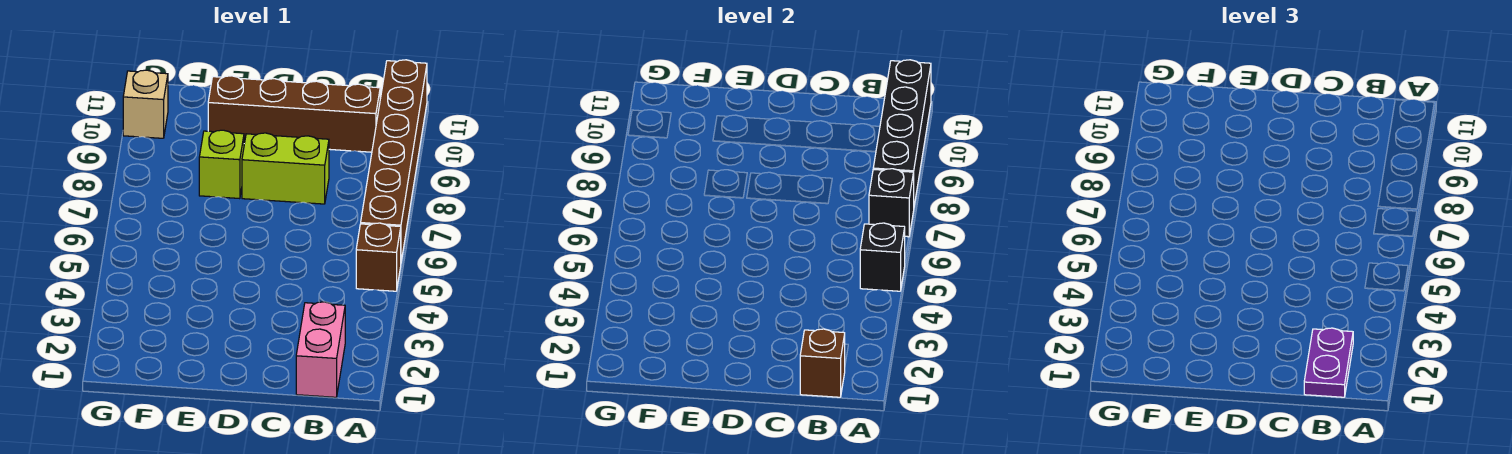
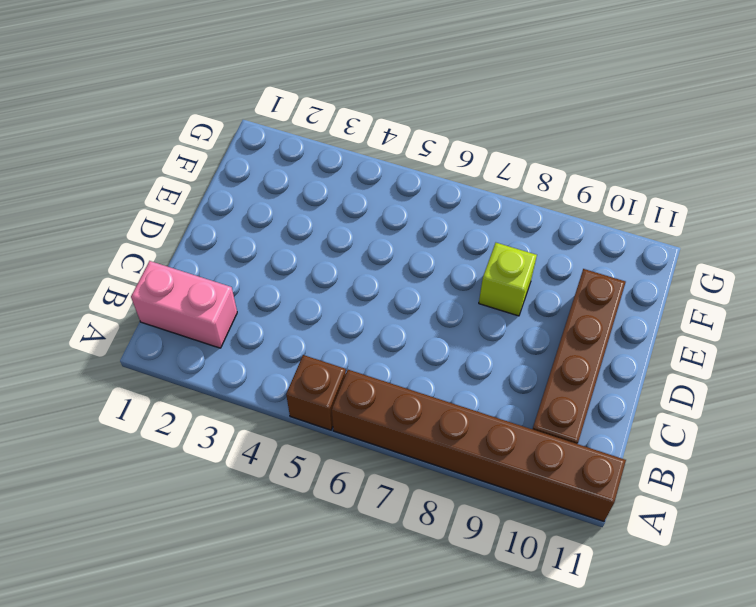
none -> lime 1x2 brick [242,133,329,204]
none -> tan 1x1 brick [123,70,168,138]
none -> black 1x1 brick [860,223,905,291]

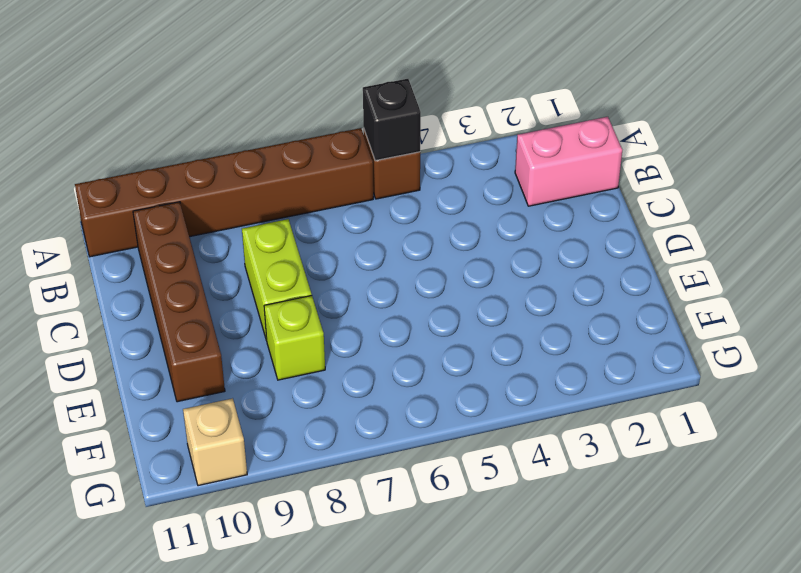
none -> black 1x1 brick [869,169,914,237]
none -> black 1x4 brick [873,60,931,205]
none -> brown 1x1 brick [800,329,845,397]

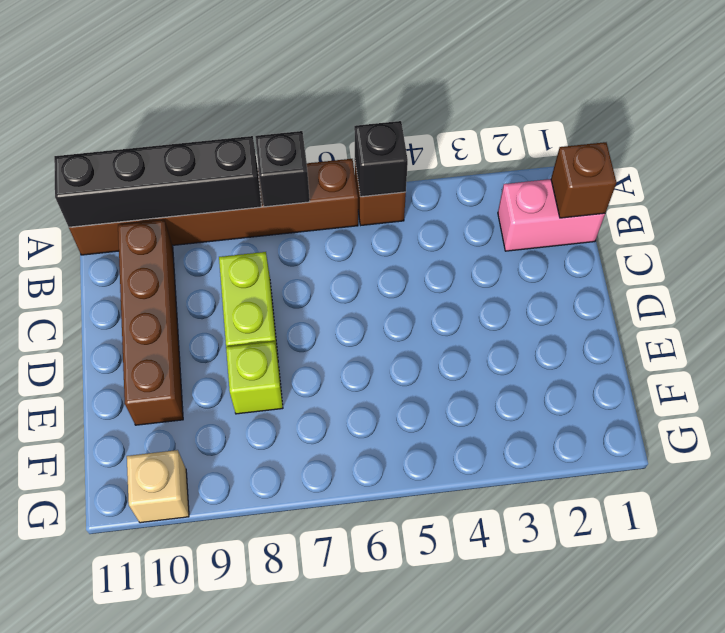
none -> purple 1x2 plate [1304,328,1353,397]

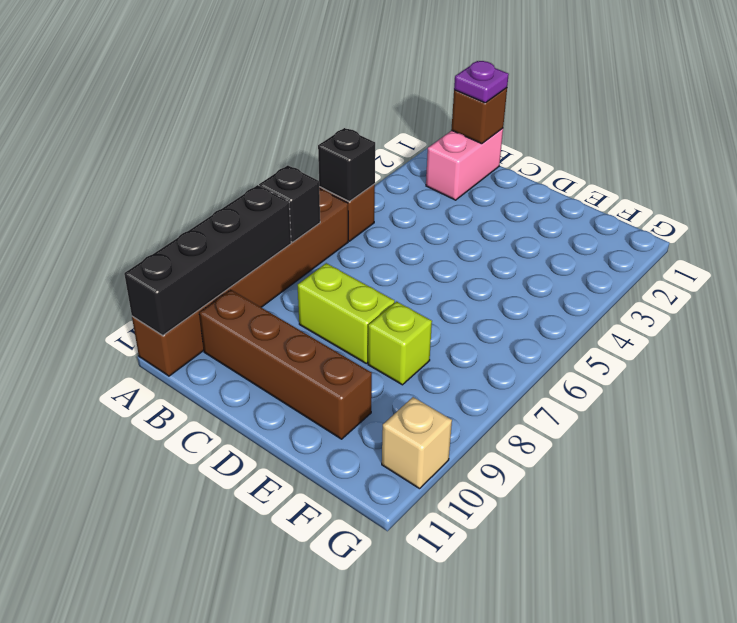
purple 1x1 plate [454,61,509,103] -> purple 1x2 plate [1304,328,1353,397]

